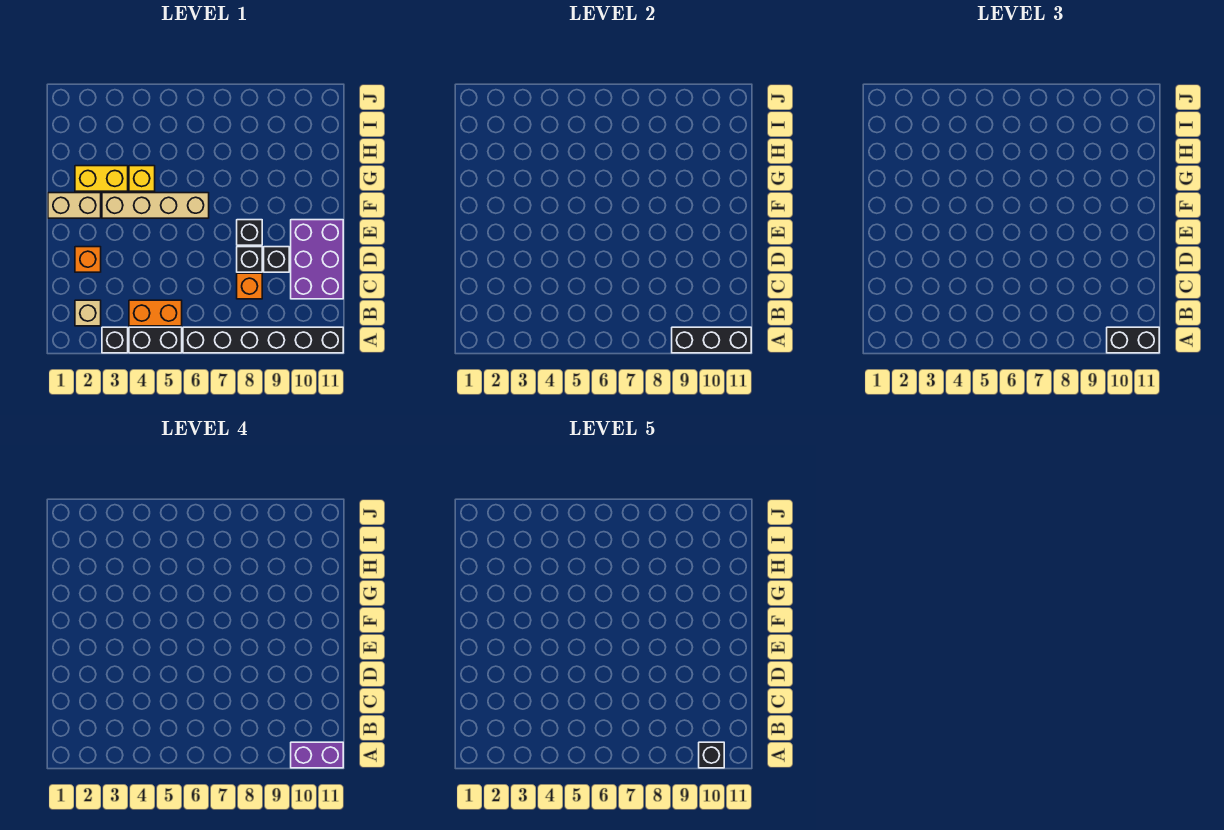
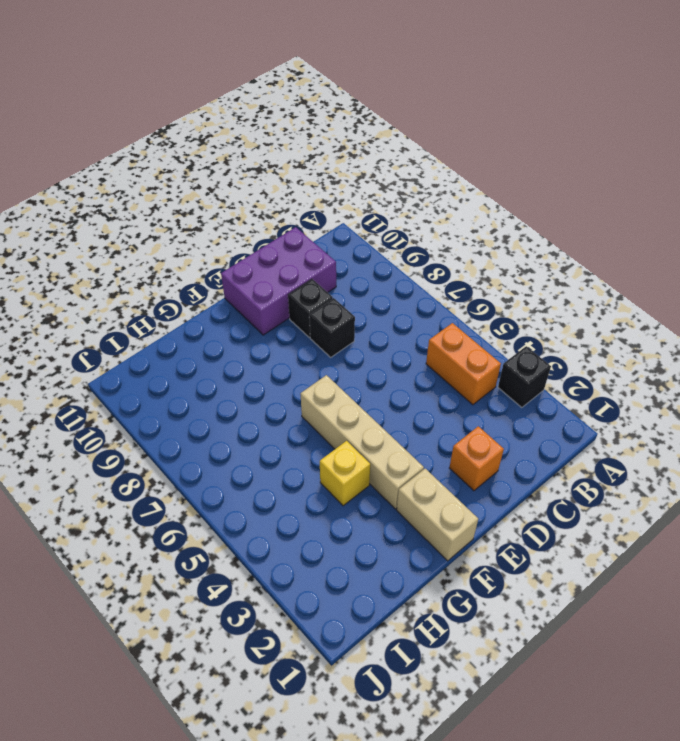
none -> black 1x2 brick [129,327,182,353]
none -> black 1x6 brick [183,327,343,353]
none -> tan 1x1 brick [75,300,101,326]

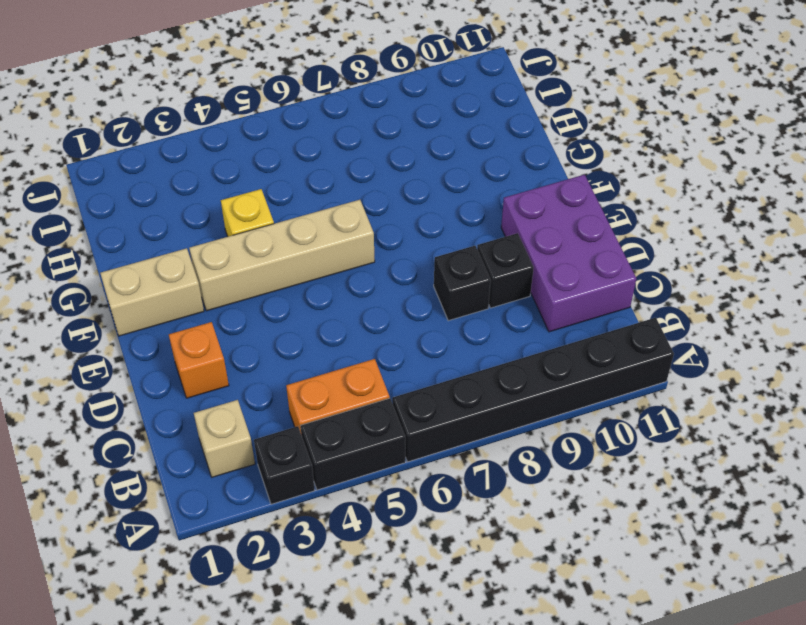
none -> orange 1x1 brick [237,273,262,299]
none -> black 1x1 brick [237,220,262,245]
none -> yellow 1x2 brick [75,166,128,191]

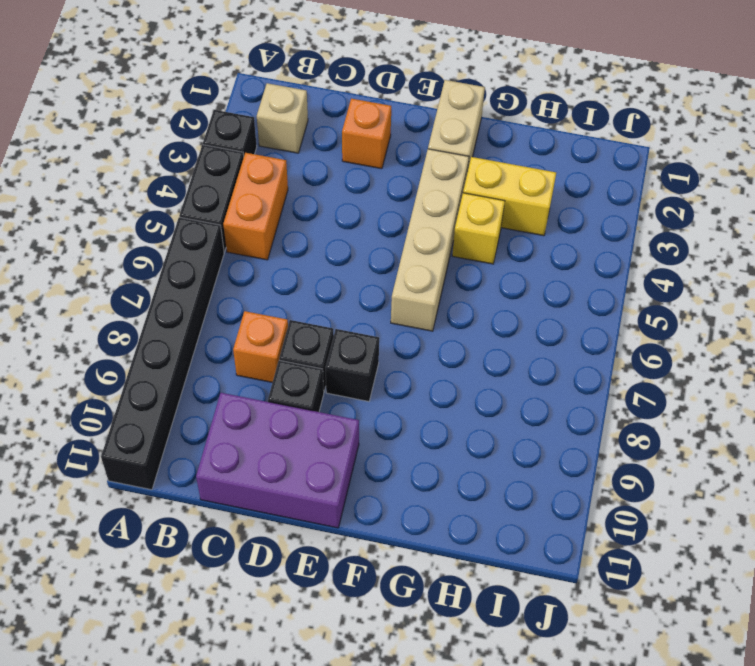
yellow 1x2 brick [463,157,556,236] -> yellow 1x2 brick turned to [75,166,128,191]
none -> black 1x3 brick [672,327,751,353]
none -> black 1x2 brick [1107,327,1159,353]
none -> purple 1x2 brick [291,742,343,768]

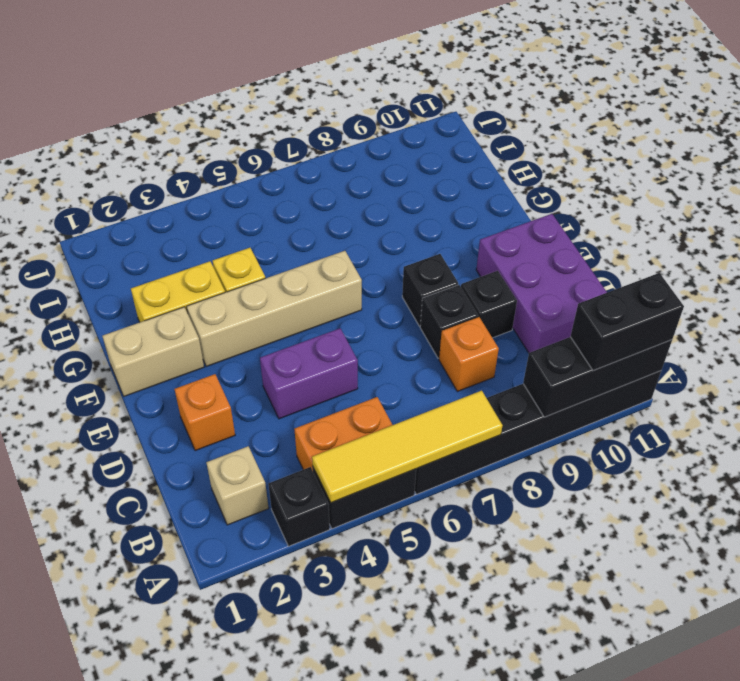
yellow 1x4 tile [312,391,503,503] -> none
purple 1x2 brick [260,328,358,419] -> purple 1x2 brick moved to [291,742,343,768]
none -> black 1x1 brick [699,742,724,768]

